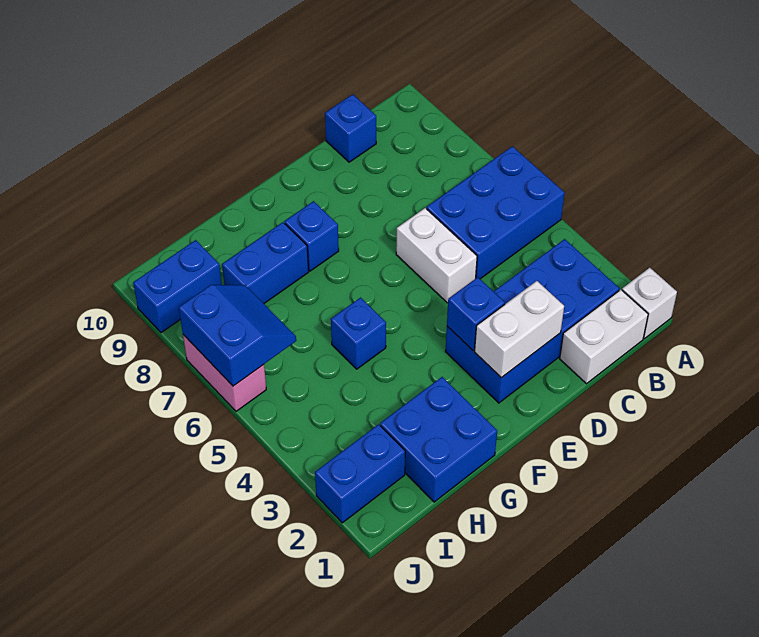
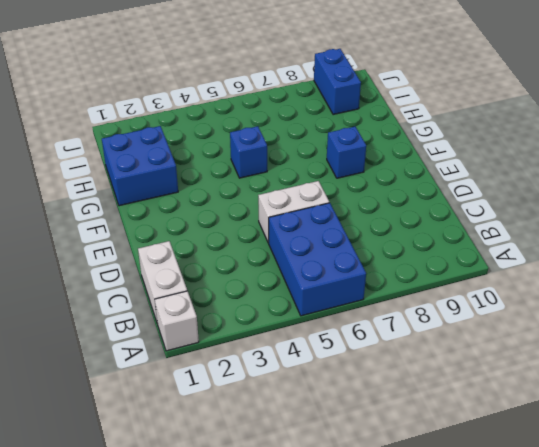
none -> blue 2x4 brick [445,239,619,403]
none -> blue 1x1 brick [325,94,376,162]
none -> blue 1x2 brick [222,222,309,303]

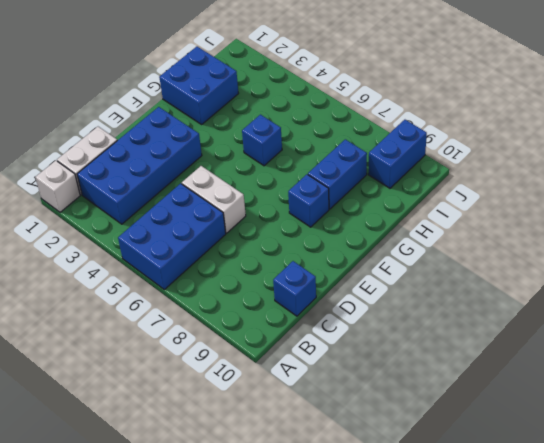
none -> blue 1x2 brick [315,424,405,523]
none -> pink 1x2 brick [183,335,266,411]
none -> white 1x2 brick [475,281,564,378]

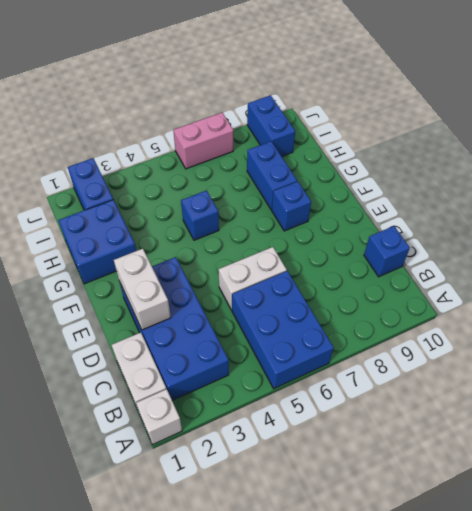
none -> blue 1x1 brick [447,277,505,350]
none -> blue 2x2 slope [179,285,296,386]

